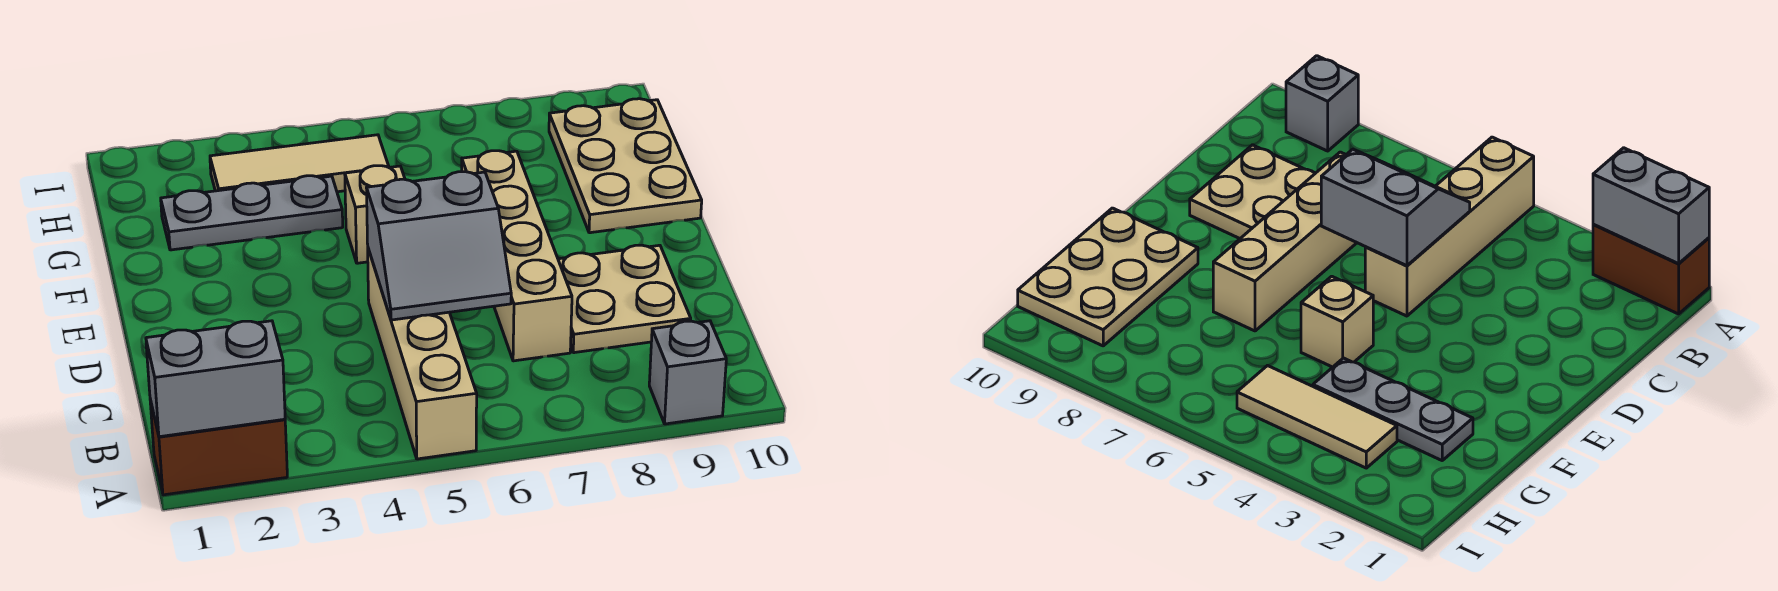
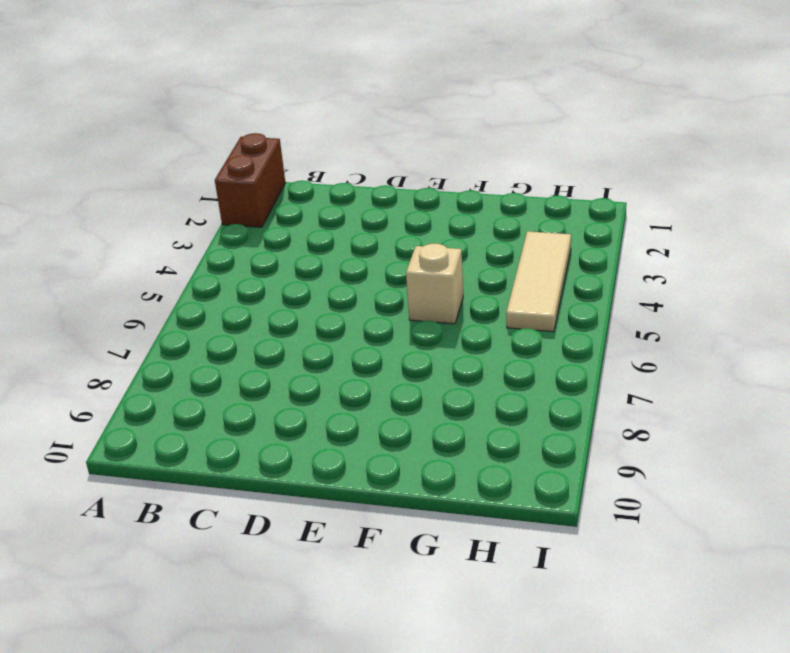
none -> tan 1x4 brick [368,249,477,459]
none -> grey 1x1 brick [649,321,726,424]

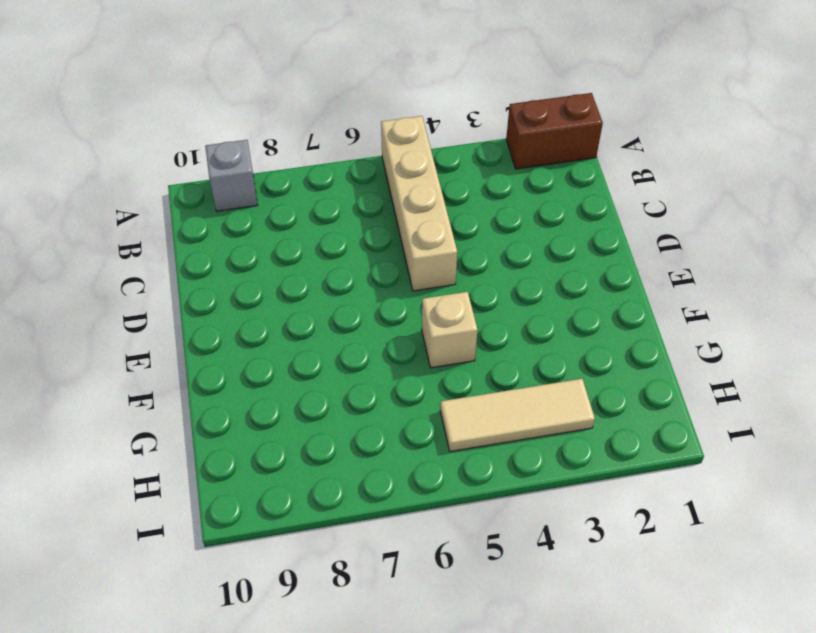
none -> tan 1x4 brick [462,151,572,361]
none -> tan 2x2 plate [558,245,691,353]

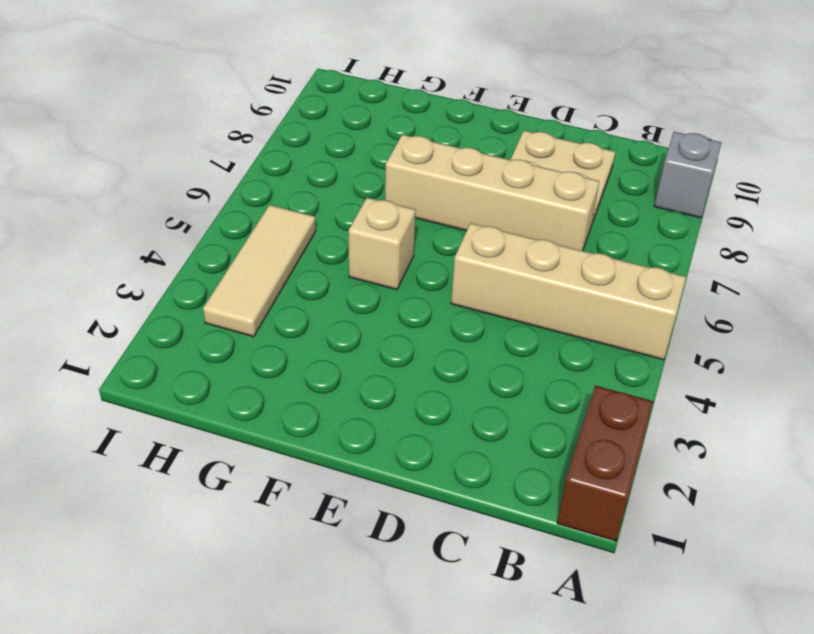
none -> tan 2x3 plate [549,99,702,233]
none -> grey 1x3 plate [161,176,343,250]

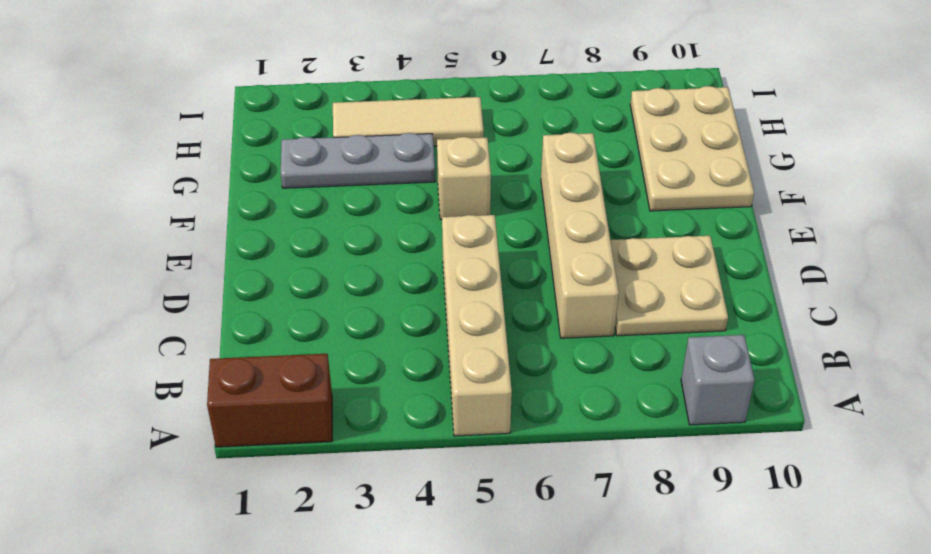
none -> grey 1x2 brick [146,321,285,437]
none -> grey 2x2 slope [367,172,511,320]

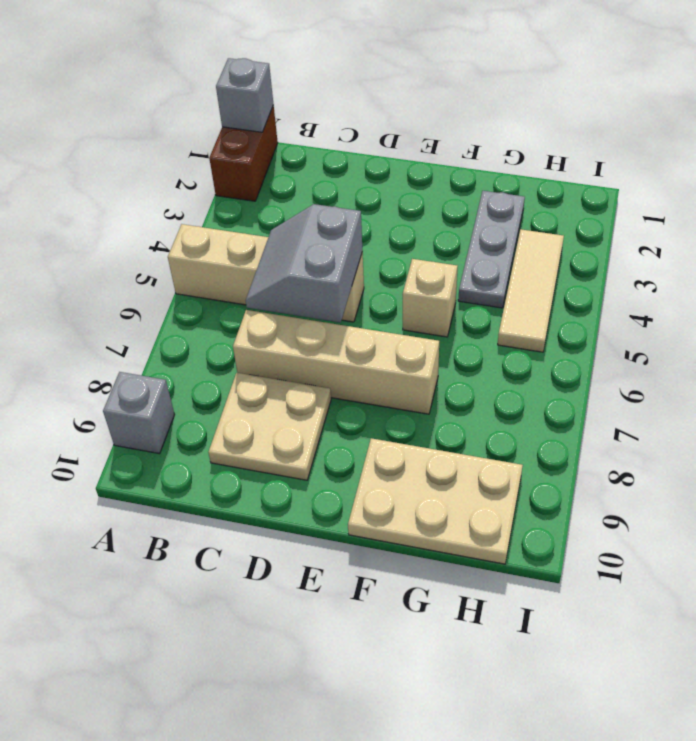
grey 1x1 brick [216,58,273,132] -> grey 1x2 brick [146,321,285,437]

